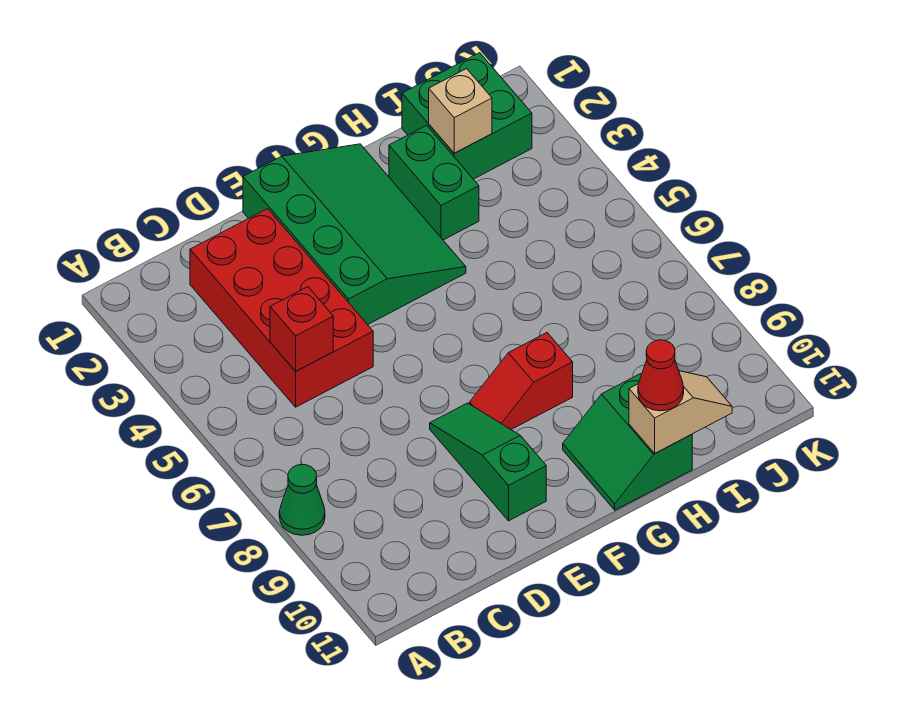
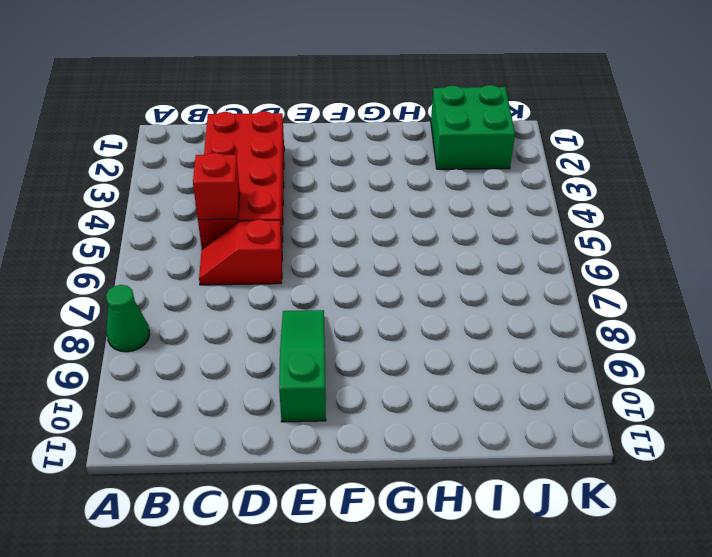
red 1x2 slope [199,219,282,285] -> red 1x2 slope moved to [470,333,573,429]
none -> green 3x4 slope [243,144,466,325]
none -> green 2x2 slope [563,374,692,510]
none -> green 1x2 brick [389,125,479,240]

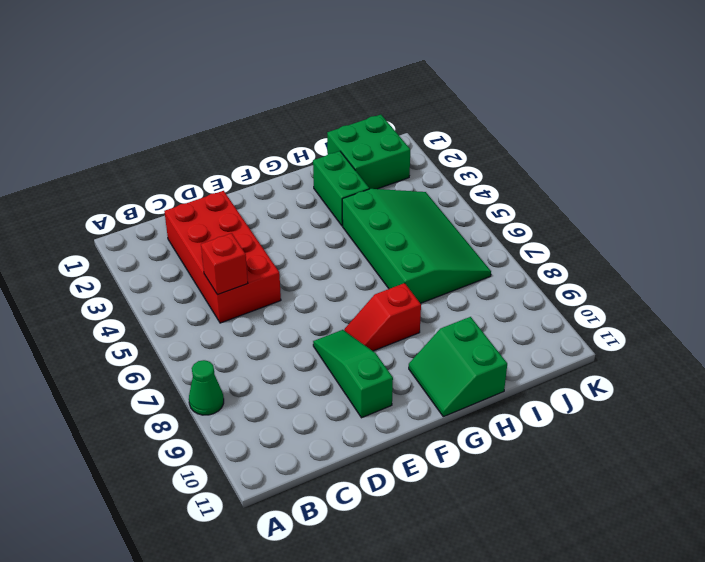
green 3x4 slope [342,189,491,303] -> green 3x4 slope moved to [243,144,466,325]
none -> tan 1x2 slope [629,371,732,453]
none -> tan 1x1 brick [429,69,492,153]
none -> red 1x1 cone [638,340,684,411]

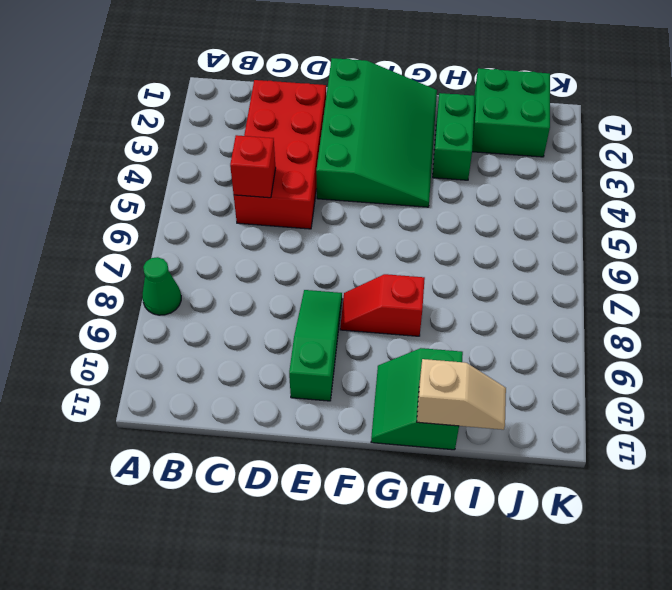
none -> tan 1x1 brick [429,69,492,153]
none -> red 1x1 cone [638,340,684,411]

